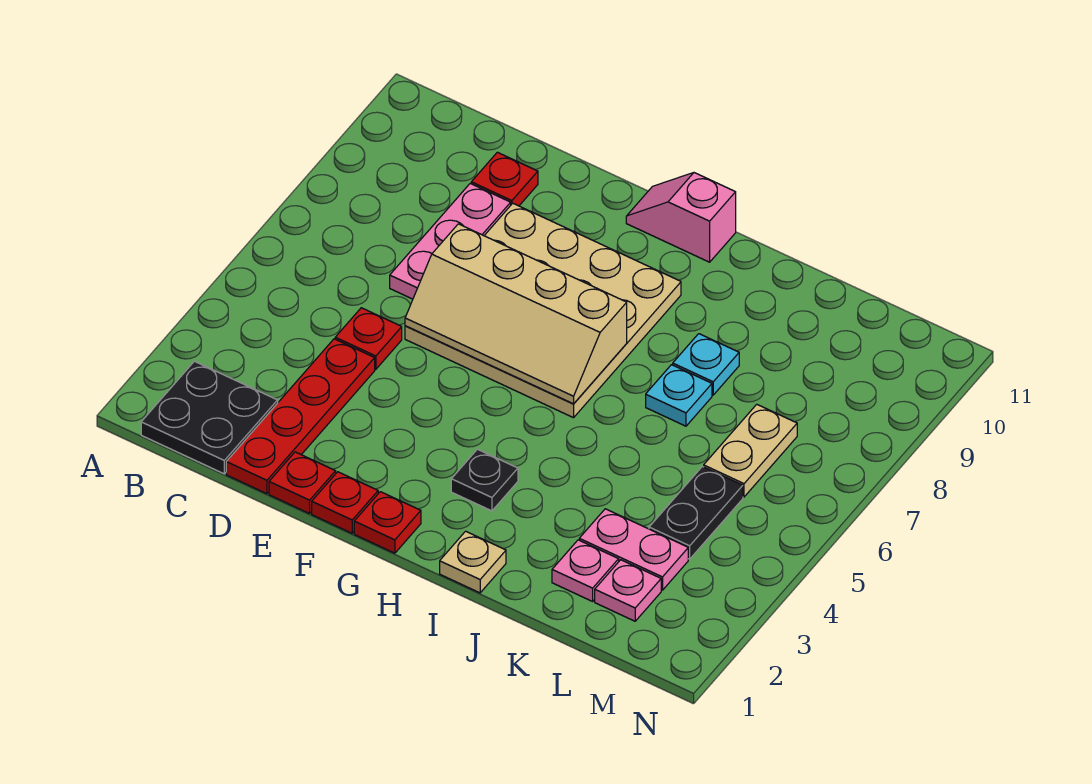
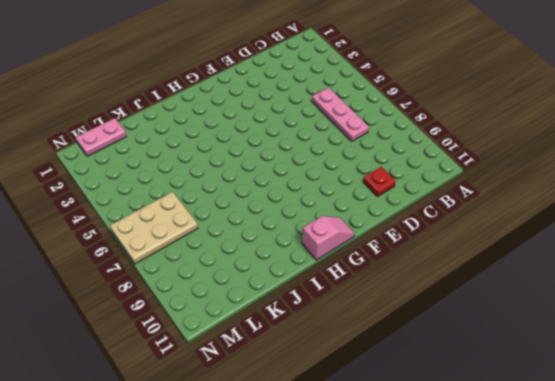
pink 1x3 plate [312,87,369,141] -> pink 1x3 plate moved to [390,184,511,299]
pink 1x2 plate [76,118,126,156] -> pink 1x2 plate moved to [579,509,688,590]
tan 2x3 plate [110,192,198,264] -> tan 1x2 plate [704,404,797,497]
none -> black 2x2 plate [141,361,278,474]
none -> red 1x4 plate [226,339,375,494]
none -> red 1x1 plate [335,308,402,369]

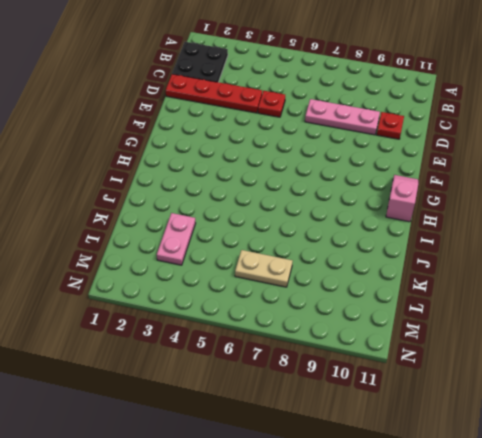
none -> red 1x1 plate [269,452,336,514]
none -> tan 4x4 plate [405,203,681,418]
none -> red 1x1 plate [312,472,378,533]

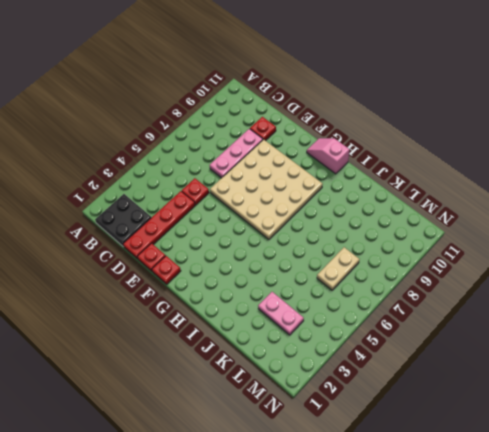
none -> red 1x1 plate [354,492,421,553]
none -> black 1x1 plate [451,449,518,511]
none -> tan 1x1 plate [440,531,506,593]

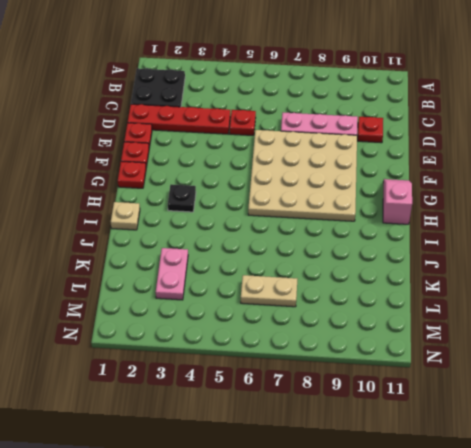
none -> cyan 1x1 plate [646,365,712,426]
none -> cyan 1x1 plate [673,334,739,395]
none -> pink 1x1 plate [552,540,619,601]

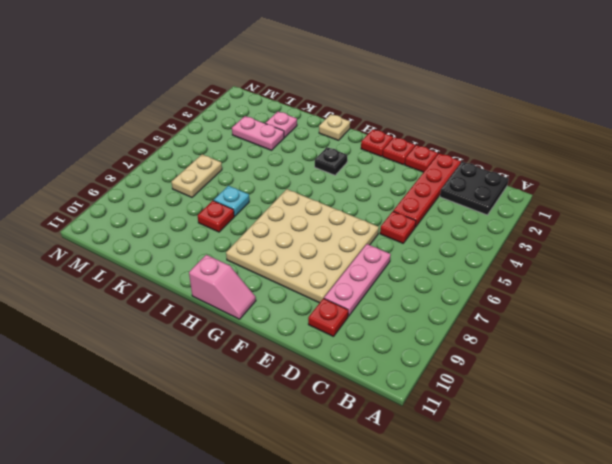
red 1x1 plate [197,201,234,232] -> cyan 1x1 plate [673,334,739,395]
none -> pink 1x1 plate [595,560,661,621]
none -> black 1x2 plate [649,466,743,559]
none -> tan 2x4 slope [405,224,627,404]

